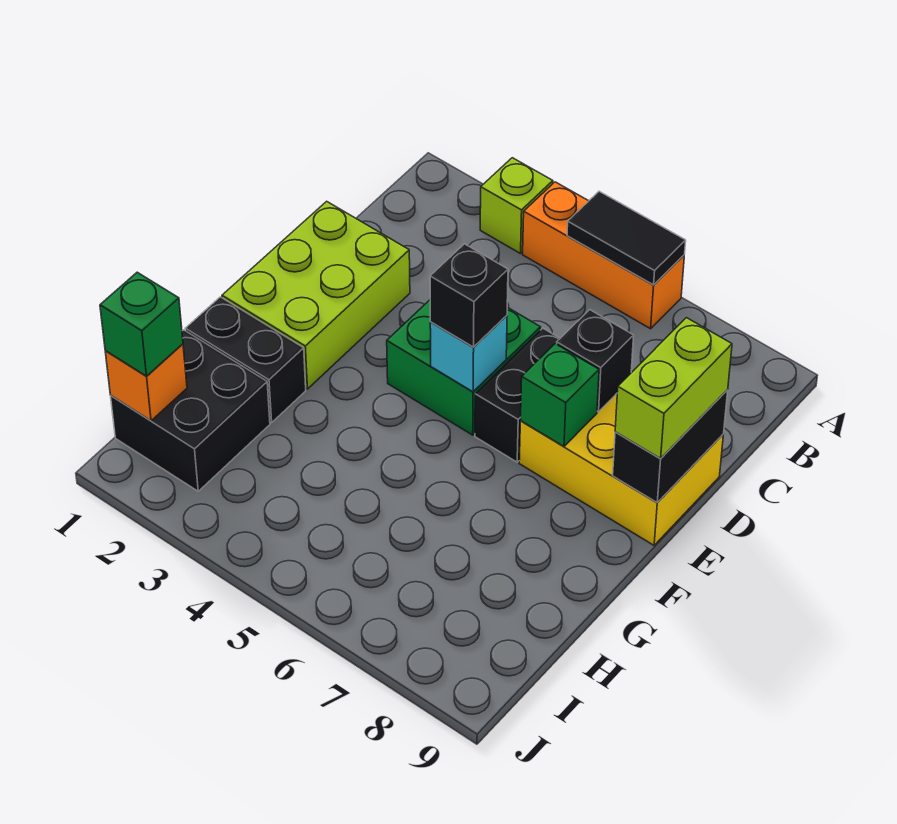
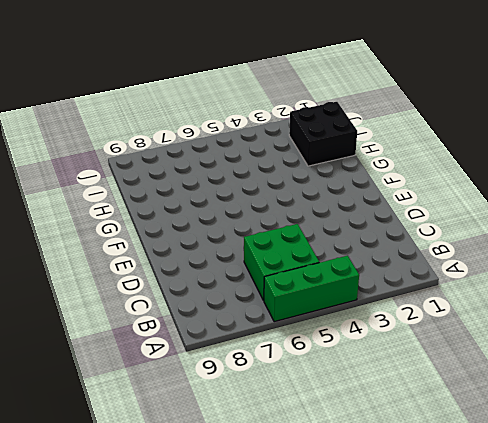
green 1x3 brick [264,256,359,322] -> orange 1x3 brick [523,182,684,329]
green 2x2 brick [244,224,319,301] -> green 2x2 brick moved to [387,300,541,435]
none -> lime 1x1 brick [480,158,553,254]
none -> lime 2x3 brick [222,201,410,389]
none -> black 1x2 brick [475,328,560,462]

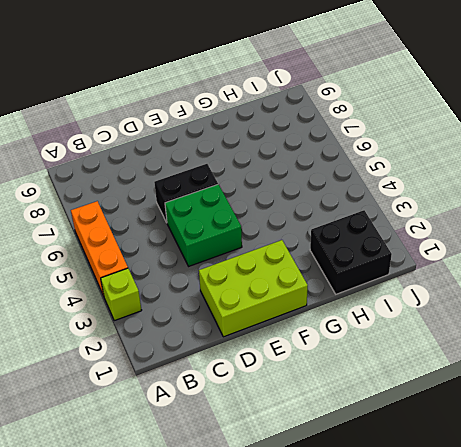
none -> yellow 2x3 brick [519,394,723,545]
none -> black 1x2 brick [186,297,306,423]
none -> black 1x2 tile [567,191,686,285]

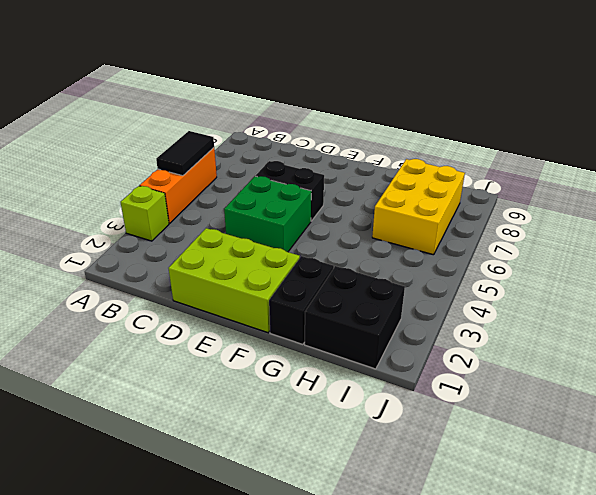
yellow 2x3 brick [372,159,465,255] -> yellow 2x3 brick moved to [519,394,723,545]
none -> black 1x1 brick [557,310,634,412]
none -> black 1x2 brick [613,390,728,503]
none -> cyan 1x1 brick [430,316,507,392]

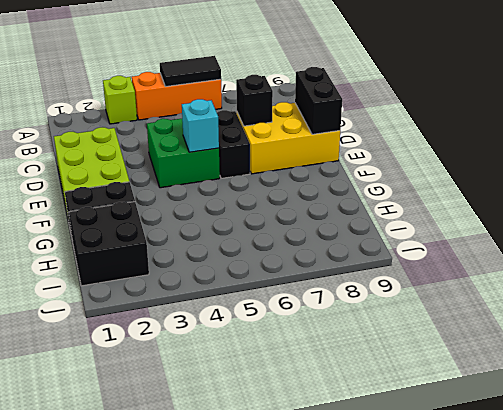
none -> green 1x1 brick [520,344,599,446]
none -> orange 1x1 brick [105,344,187,421]
none -> lime 1x2 brick [615,318,732,458]

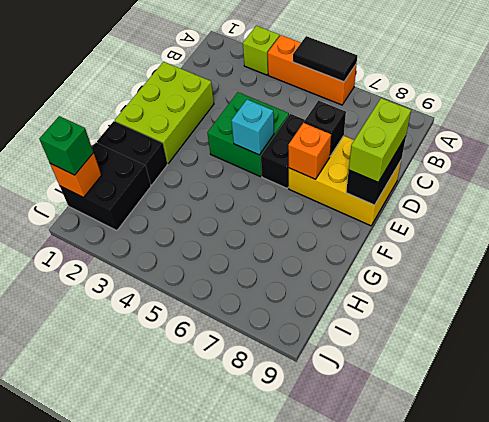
orange 1x1 brick [288,123,331,179] -> green 1x1 brick [520,344,599,446]
none -> black 1x1 brick [430,244,508,347]

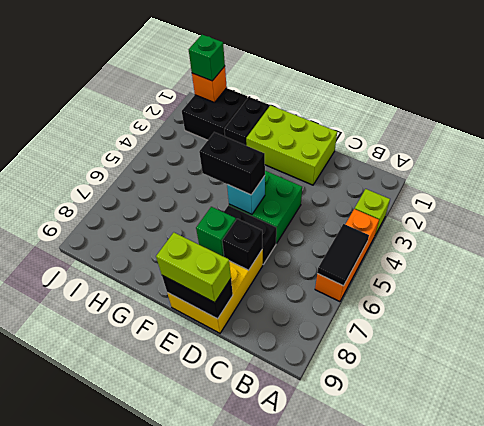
black 1x2 brick [199,132,265,195] -> black 1x1 brick [430,244,508,347]

